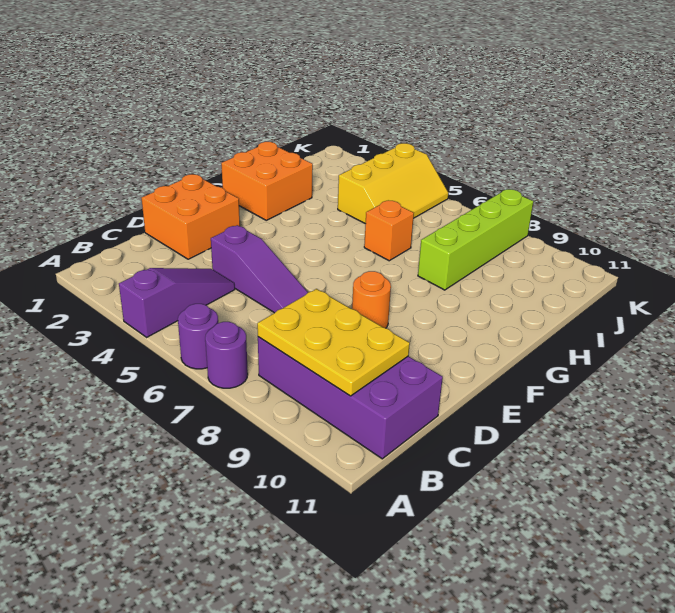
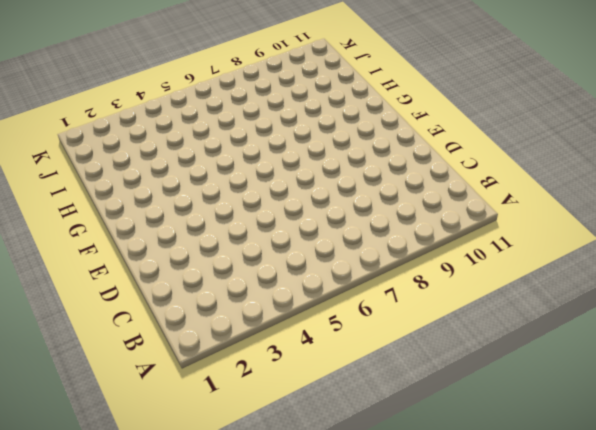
none -> purple 1x3 slope [119,268,235,337]
none -> purple 1x1 round brick [178,304,218,369]
none -> purple 1x1 round brick [205,322,248,388]

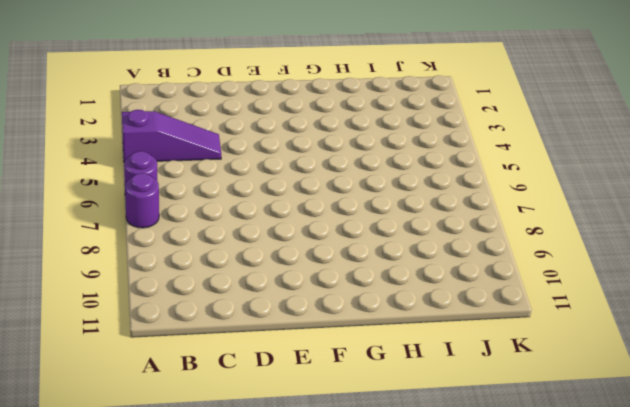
none -> purple 2x4 brick [258,337,443,459]
none -> orange 2x2 brick [142,174,240,259]
none -> purple 1x3 slope [211,225,308,313]

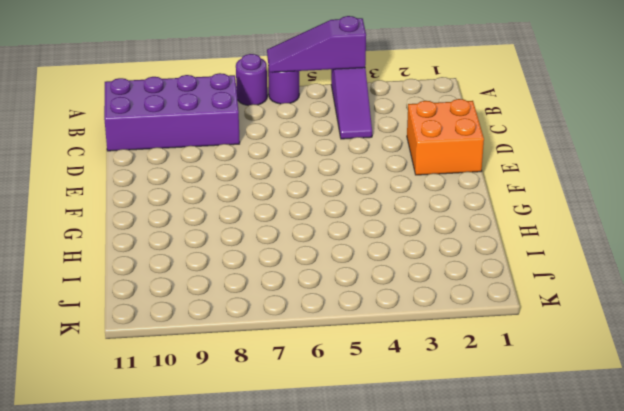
purple 1x3 slope [267,16,366,72] -> purple 1x3 slope moved to [211,225,308,313]
none -> orange 1x1 round brick [352,271,391,328]
none -> orange 2x2 brick [221,142,313,220]
none -> orange 1x1 brick [364,201,414,261]

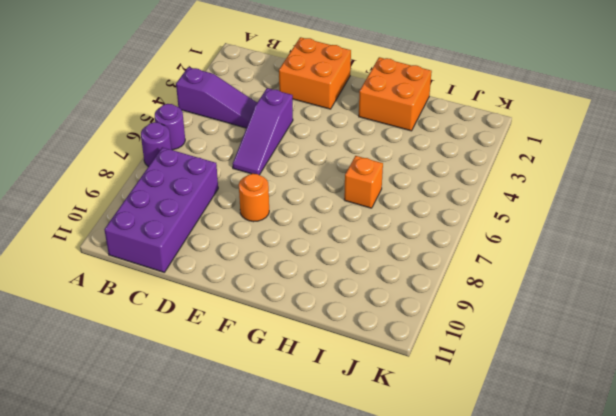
none -> lime 1x4 brick [418,189,534,290]
none -> yellow 2x3 slope [338,143,448,224]
none -> yellow 2x3 plate [257,289,410,396]

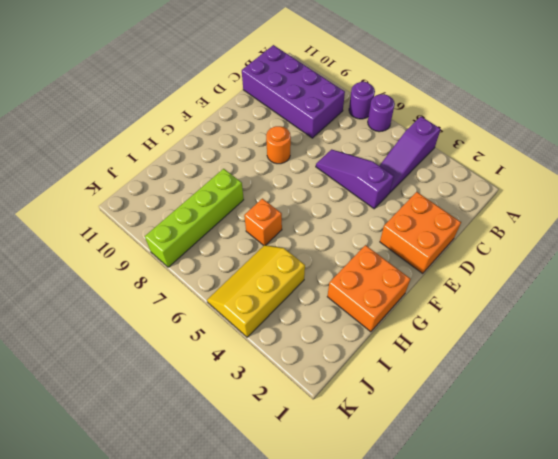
none -> yellow 2x3 plate [257,289,410,396]

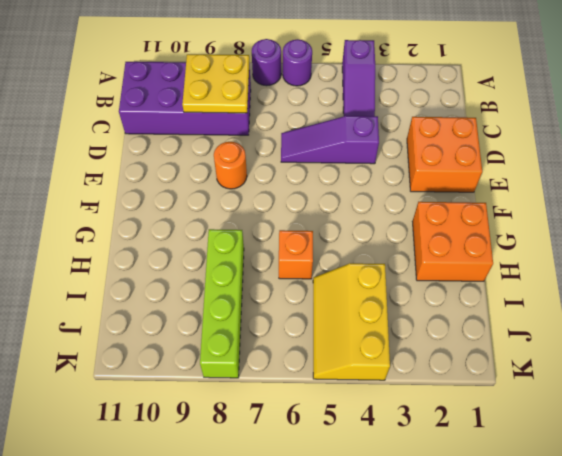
yellow 2x2 plate [182,54,249,113] -> yellow 2x3 plate [257,289,410,396]

